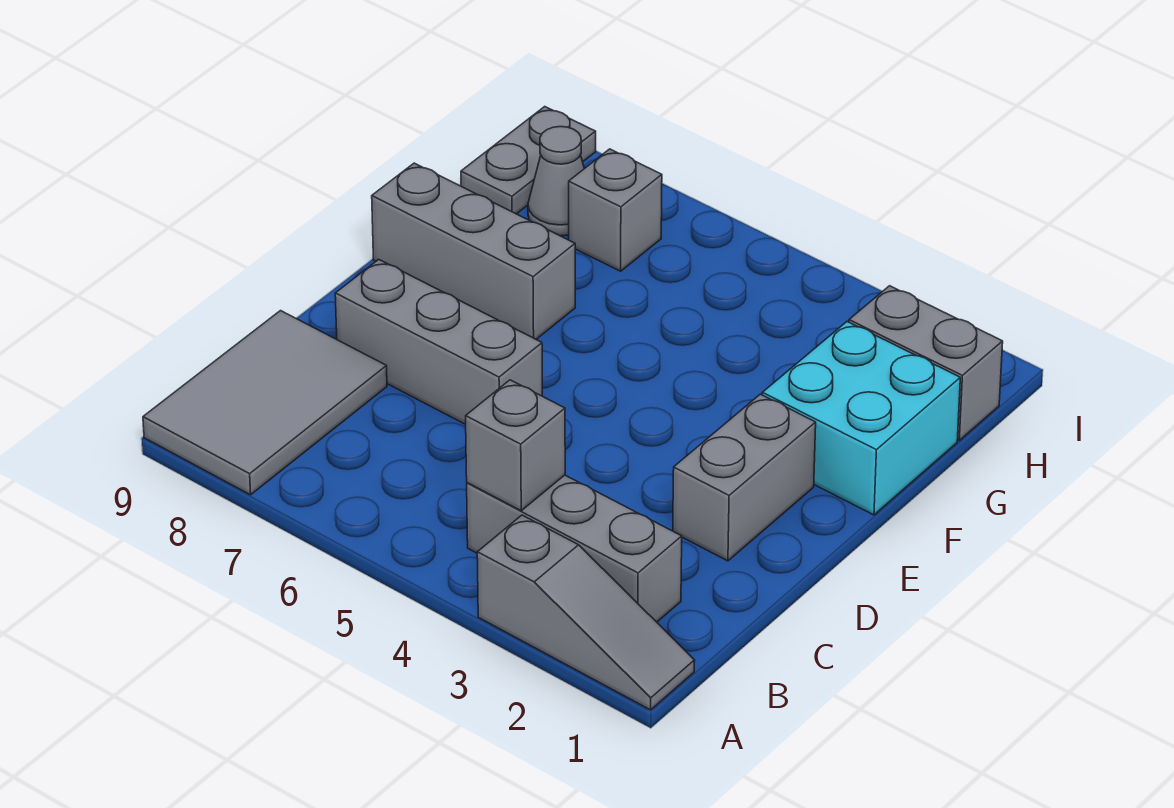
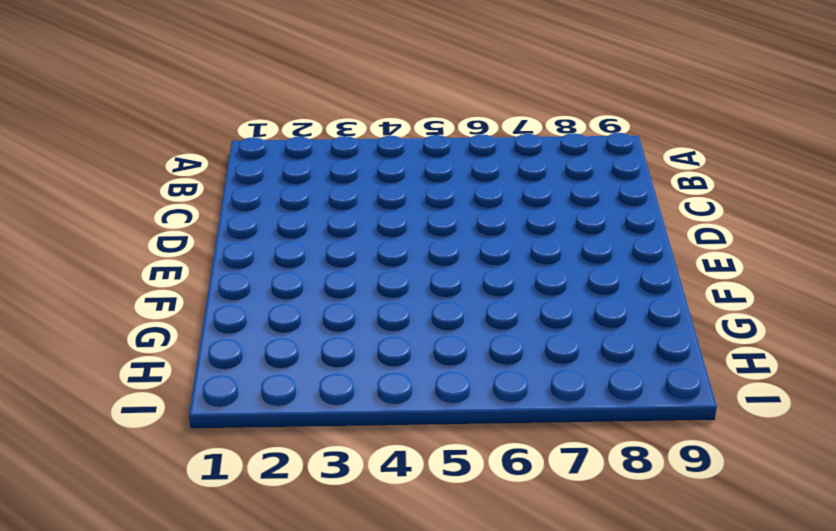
none -> grey 1x3 slope [477,515,695,710]
none -> grey 2x3 tile [143,311,387,495]
none -> grey 1x3 brick [467,475,682,622]

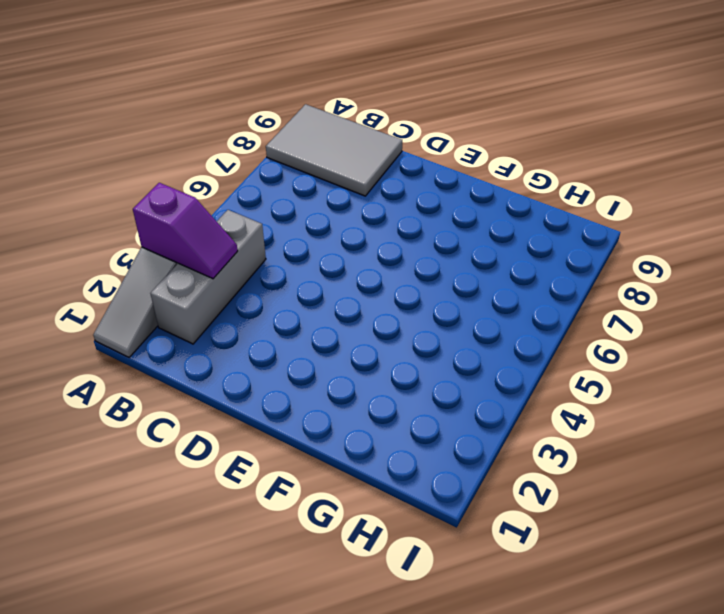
purple 1x2 slope [133,183,238,279] -> none
none -> grey 1x2 brick [673,394,816,561]
none -> grey 1x3 brick [335,260,542,424]
none -> cyan 2x2 brick [762,322,960,515]

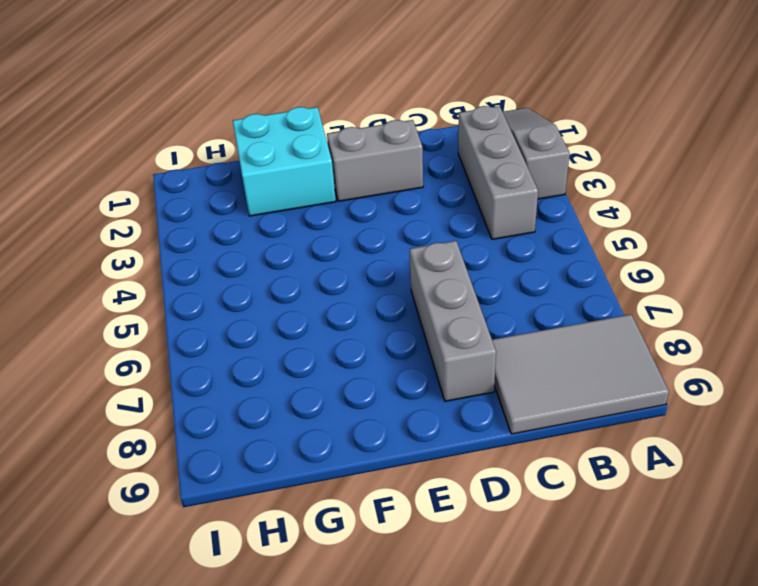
none -> grey 1x3 brick [372,163,575,339]
none -> grey 1x2 brick [849,286,1003,440]
none -> grey 1x1 brick [569,149,662,271]

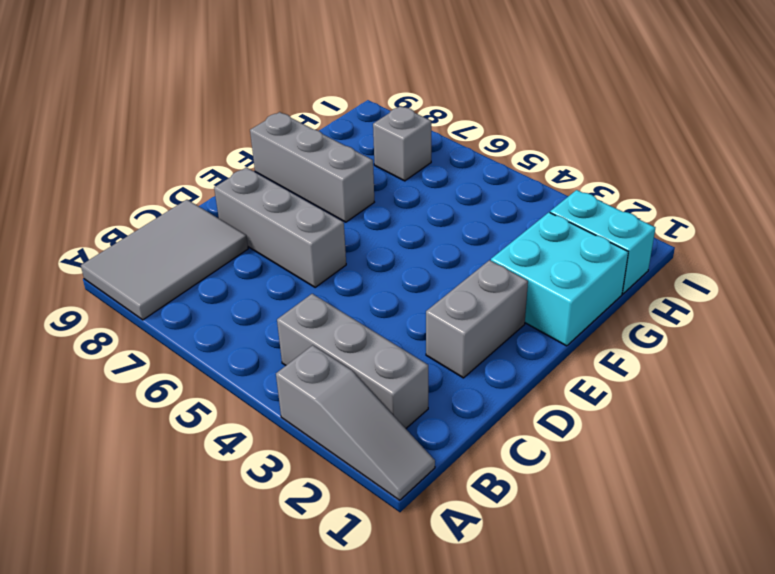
cyan 1x2 brick [550,190,655,294] -> grey 1x2 brick [849,286,1003,440]
none -> grey 1x1 cone [528,127,584,236]
none -> grey 1x2 plate [461,107,596,214]
none -> grey 1x1 brick [466,380,565,511]

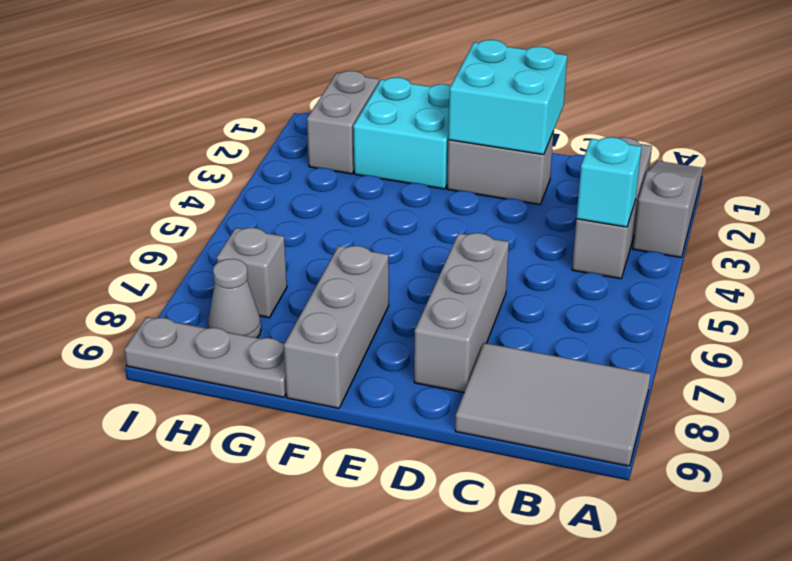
cyan 1x1 brick [576,137,641,227] -> grey 1x1 brick [466,380,565,511]
cyan 2x2 brick [448,40,567,155] -> none
grey 1x3 plate [124,317,286,397] -> grey 1x2 plate [461,107,596,214]

